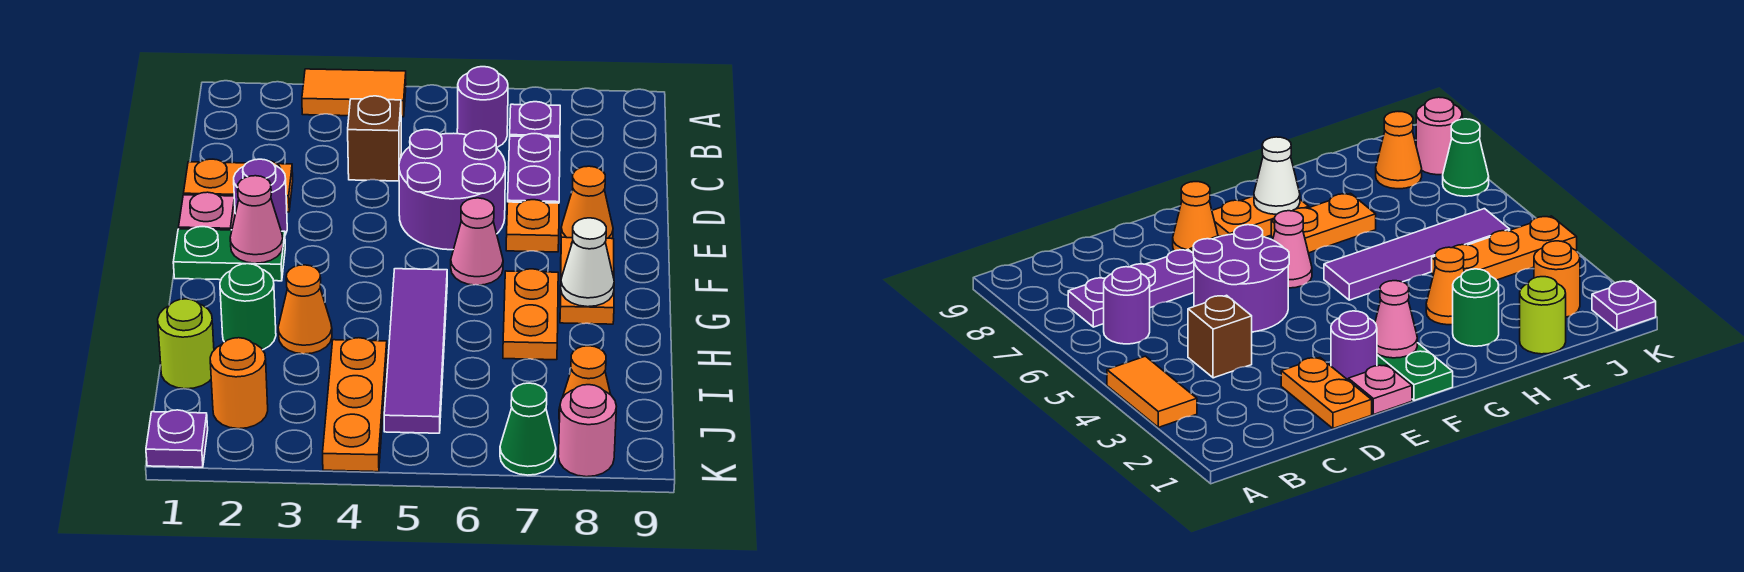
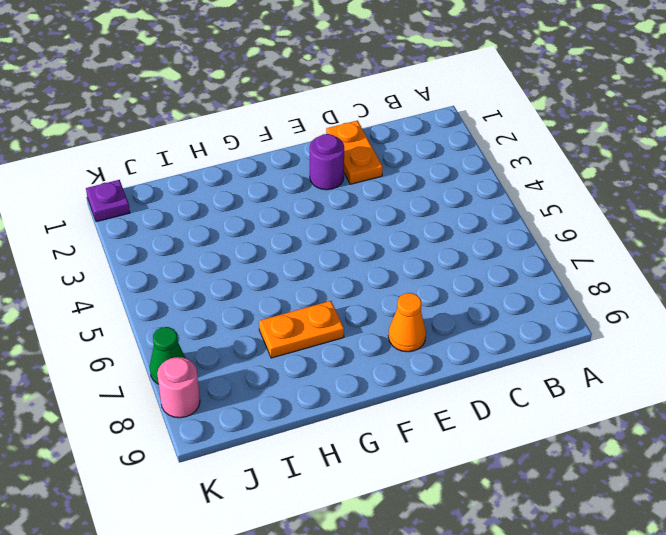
none -> orange 1x2 tile [302,69,406,117]
none -> purple 1x1 round brick [457,67,508,148]
none -> purple 1x1 plate [510,102,560,137]

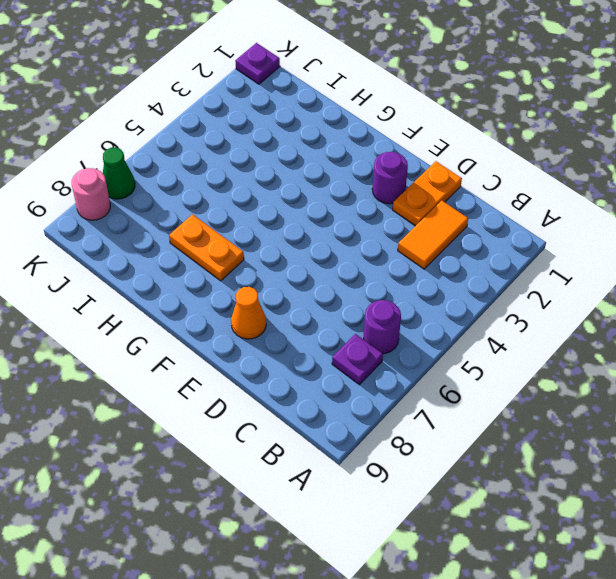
orange 1x2 tile [398,201,468,269] -> orange 1x2 tile moved to [302,69,406,117]
none -> brown 1x1 brick [348,96,401,181]
none -> purple 1x2 plate [508,134,560,203]
none -> purple 2x2 round brick [399,130,506,250]

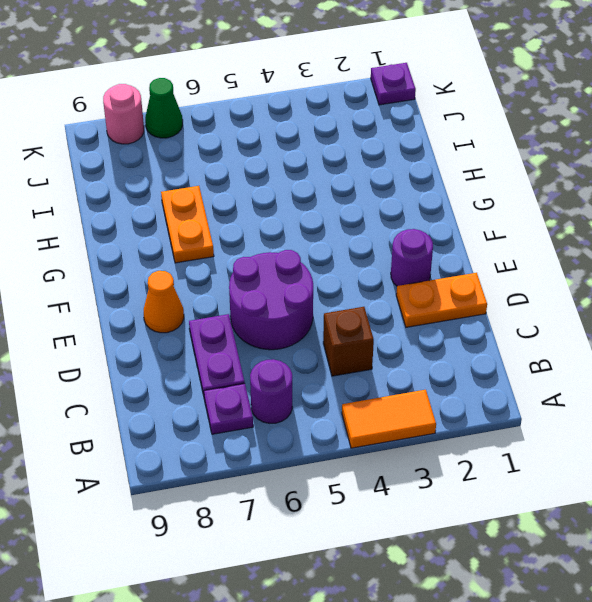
none -> pink 1x1 plate [179,192,235,230]
none -> orange 1x1 plate [506,200,559,252]
none -> green 1x2 plate [173,227,285,281]

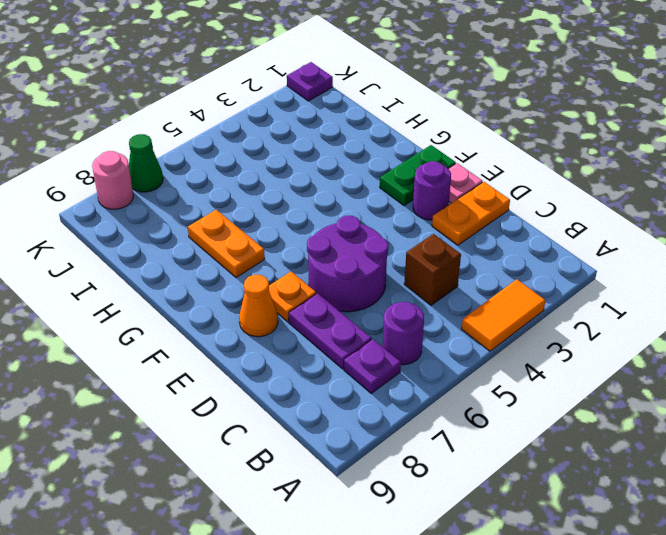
none -> pink 1x1 cone [451,198,503,285]
none -> orange 1x2 plate [560,237,614,324]
none -> purple 1x4 tile [384,269,447,433]

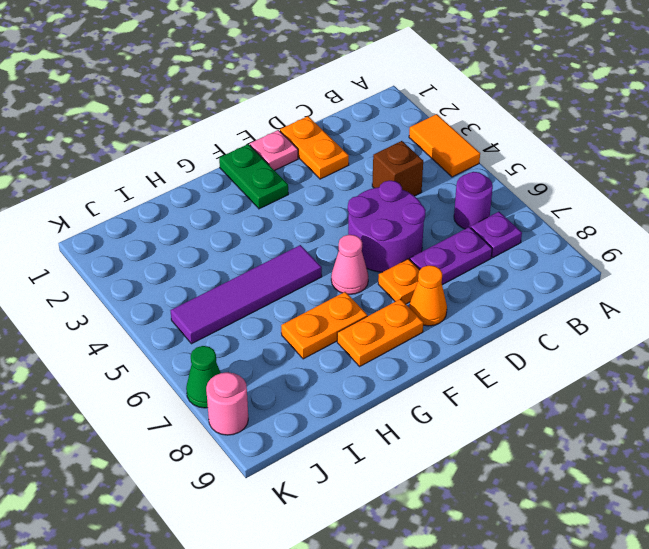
none -> purple 1x1 round brick [234,159,287,235]
none -> green 1x1 round brick [220,264,276,350]
none -> orange 1x1 cone [278,265,332,354]

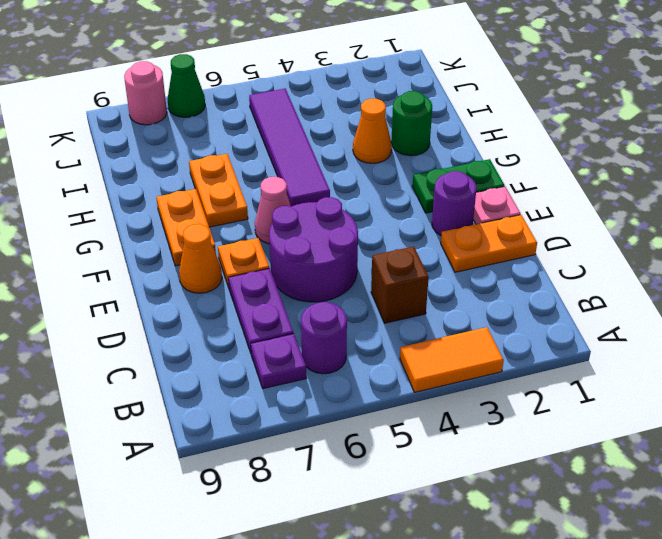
none -> lime 1x1 round brick [158,299,214,389]
none -> orange 1x3 plate [323,338,387,472]
none -> orange 1x1 round brick [210,338,268,429]

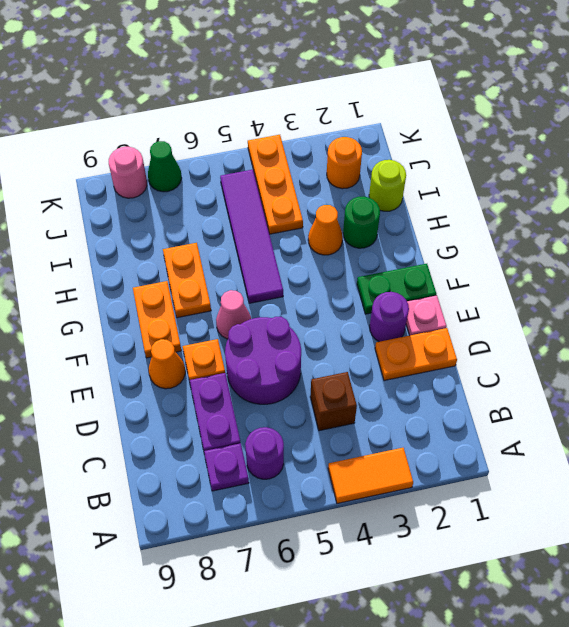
none -> orange 1x1 cone [559,346,611,420]
none -> purple 1x1 plate [146,410,208,467]
none -> pink 1x1 cone [230,176,283,263]

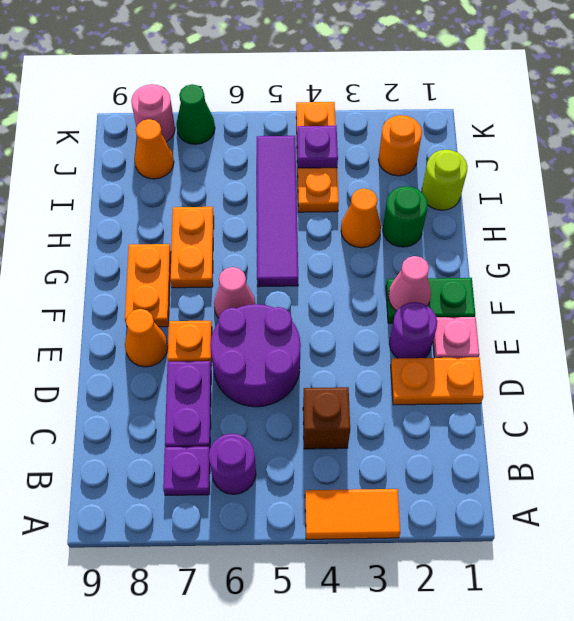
purple 1x1 plate [297,126,338,168] -> purple 1x1 plate moved to [146,410,208,467]
none -> white 1x1 cone [561,218,614,307]

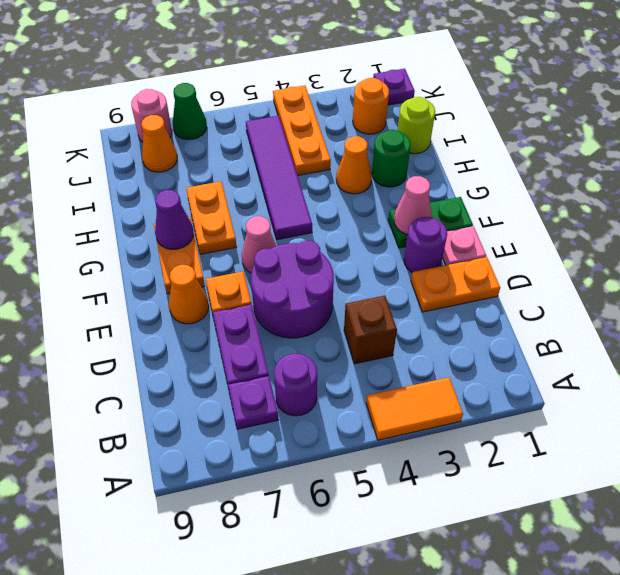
purple 1x1 cone [155,190,193,249] -> white 1x1 cone [561,218,614,307]

